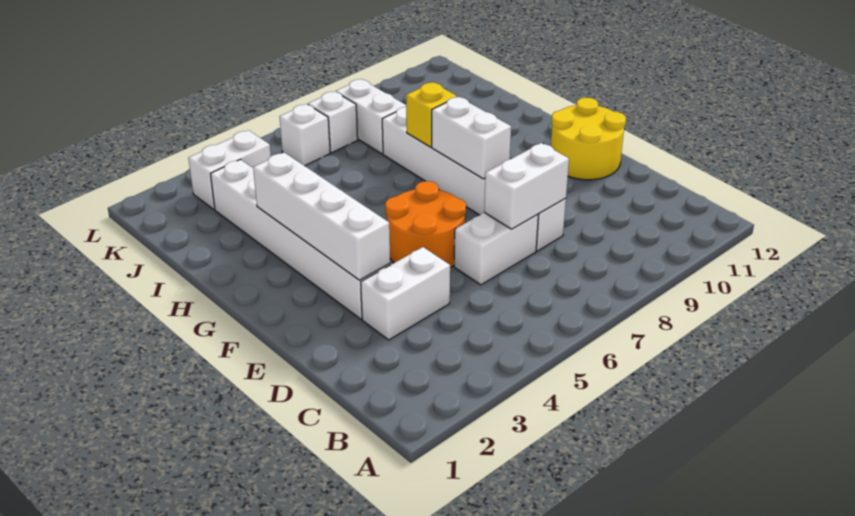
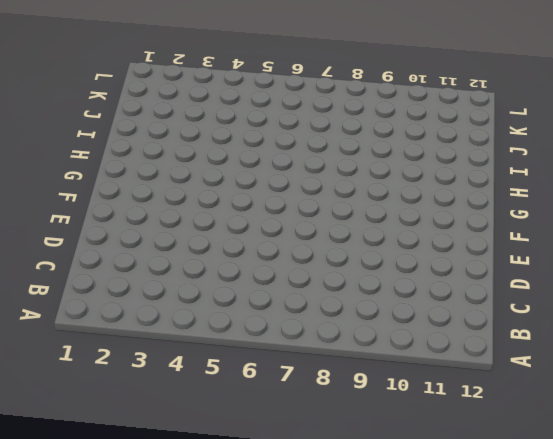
none -> white 1x2 brick [361,247,450,340]
none -> white 1x2 brick [454,213,539,285]
none -> white 1x6 brick [382,107,566,251]

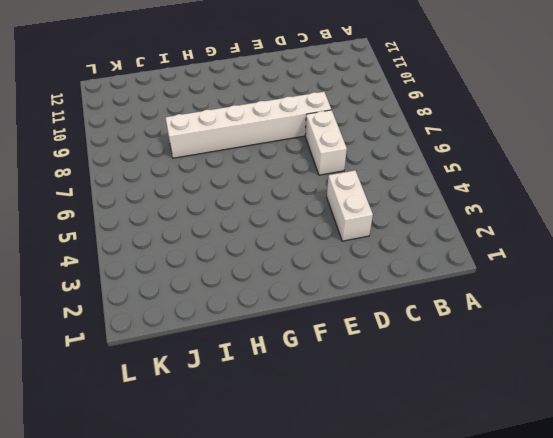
none -> white 1x6 brick [211,160,390,319]
none -> orange 2x2 round brick [385,181,466,268]
none -> yellow 2x2 round brick [551,98,626,180]

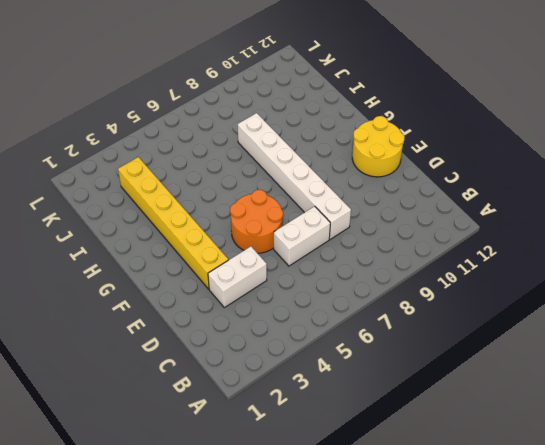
yellow 1x6 brick [118,157,228,289] -> white 1x6 brick [211,160,390,319]
none -> white 1x2 brick [336,79,406,154]
none -> white 1x2 brick [188,130,271,210]
none -> white 1x1 brick [279,104,330,166]

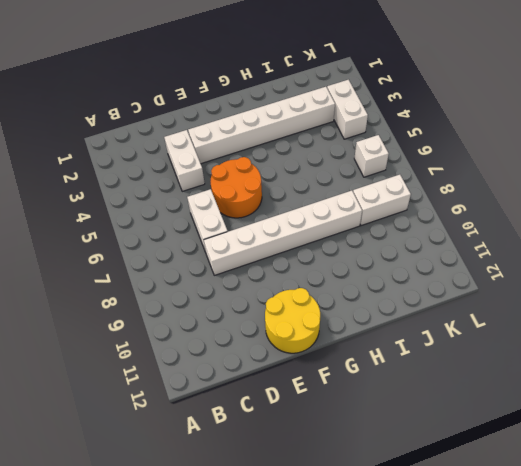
none -> white 1x1 brick [308,91,358,153]
none -> white 1x2 brick [484,143,569,229]
none -> white 1x4 brick [253,153,390,280]

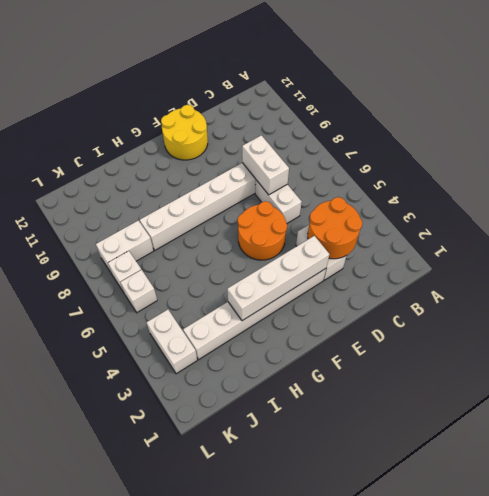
orange 2x2 round brick [308,197,362,259] -> none
none -> white 1x2 brick [432,97,511,179]
none -> yellow 1x1 brick [406,83,457,147]

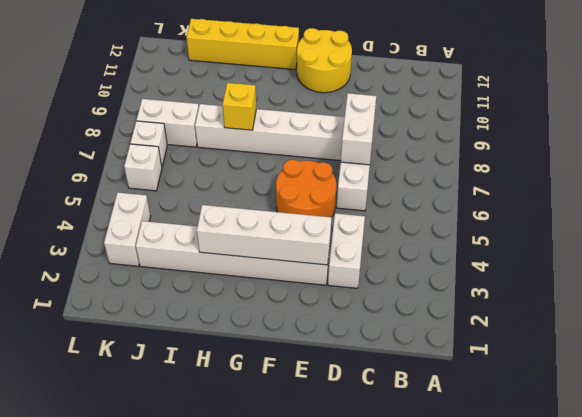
yellow 1x4 brick [186,19,299,70] -> none
none -> white 1x2 brick [432,97,511,179]

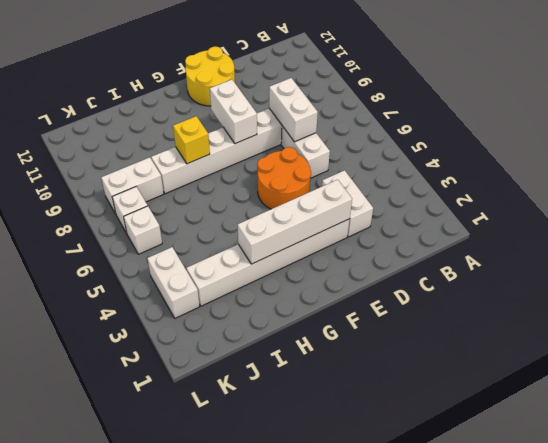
white 1x2 brick [210,80,257,144] -> white 1x2 brick turned to [432,97,511,179]

